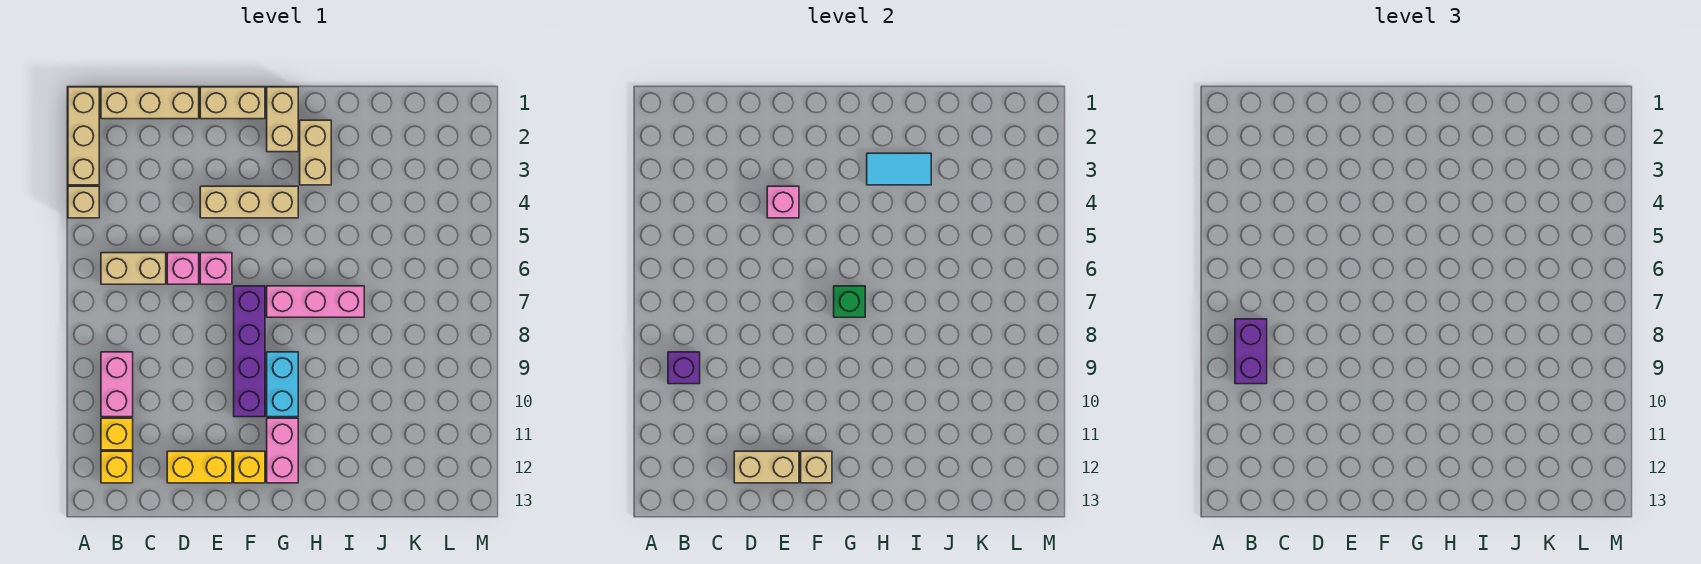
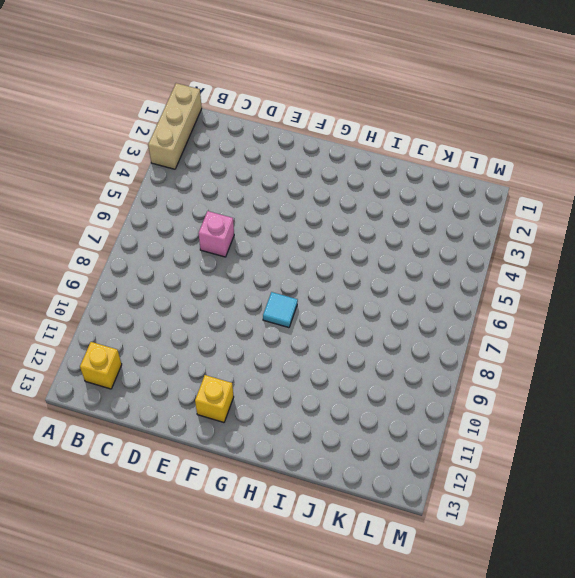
cyan 1x1 tile [263,292,298,328] -> none
none -> tan 1x1 brick [68,186,99,218]
none -> tan 1x3 brick [101,87,199,119]
none -> tan 1x2 brick [101,253,166,284]

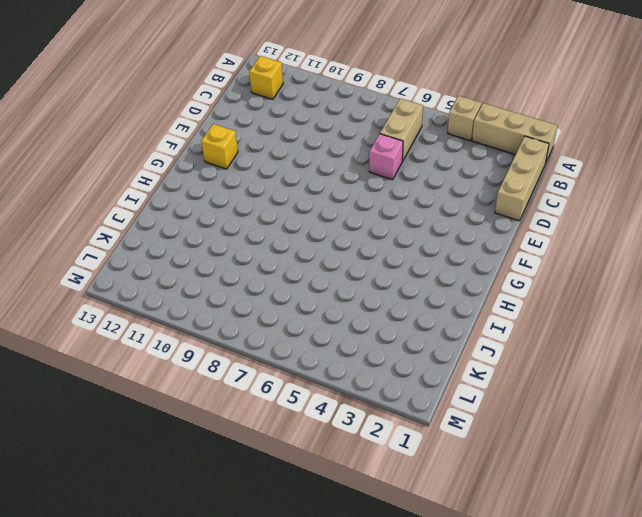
none -> pink 1x2 brick [101,352,133,417]
none -> yellow 1x1 brick [101,418,133,450]
none -> yellow 1x2 brick [167,451,232,483]

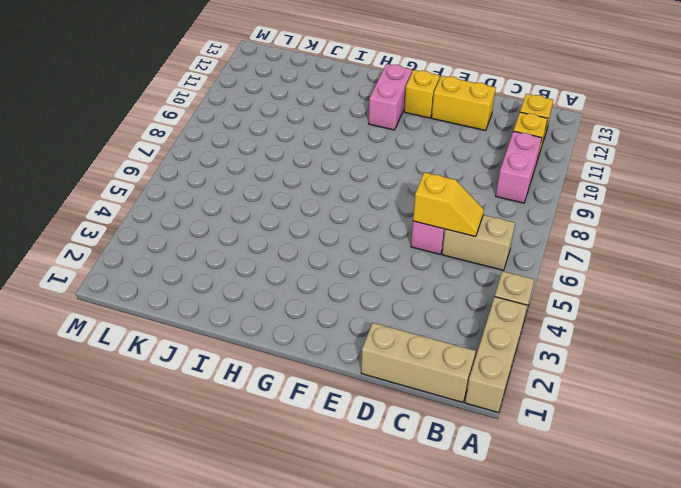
yellow 1x2 slope [413,172,484,237] -> none
none -> tan 1x2 brick [200,87,265,119]
none -> tan 1x3 brick [200,186,298,218]
none -> pink 1x1 brick [200,253,232,284]

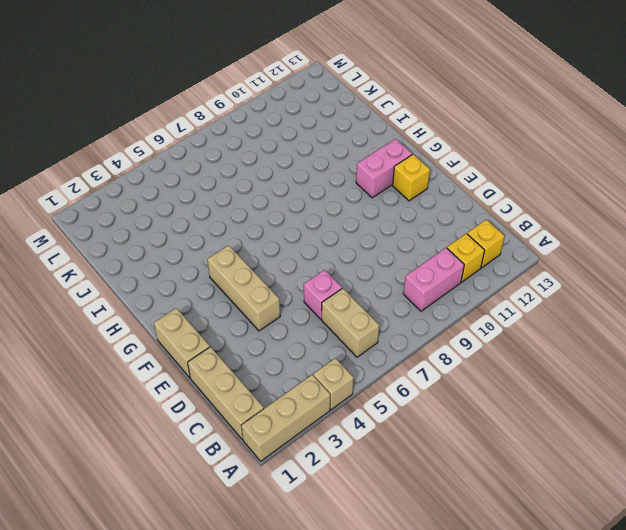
none -> yellow 1x2 brick [167,451,232,483]
none -> pink 1x1 brick [200,253,232,284]
none -> purple 1x4 brick [234,286,265,417]

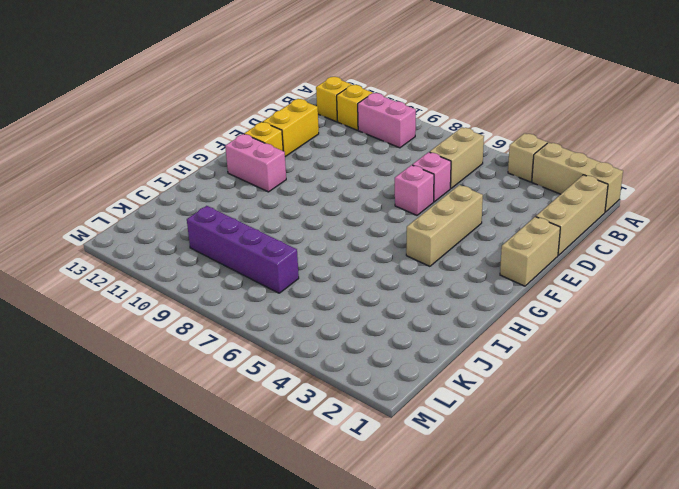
purple 1x4 brick [187,206,299,293] -> purple 1x4 brick moved to [234,286,265,417]
none -> tan 1x2 brick [267,87,298,152]
none -> pink 1x3 brick [267,286,364,317]
none -> cyan 1x2 brick [267,352,298,417]

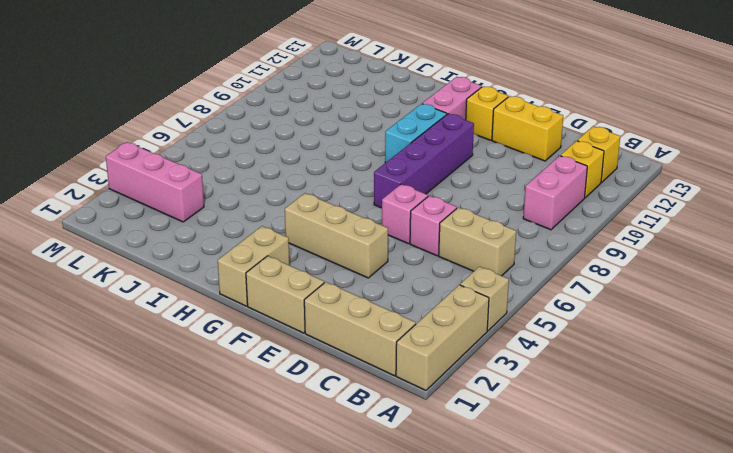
pink 1x3 brick [106,142,204,222] -> pink 1x3 brick moved to [267,286,364,317]
none -> tan 1x2 brick [300,120,331,185]
none -> purple 1x1 brick [668,352,700,384]
none -> tan 1x2 brick [734,451,799,483]

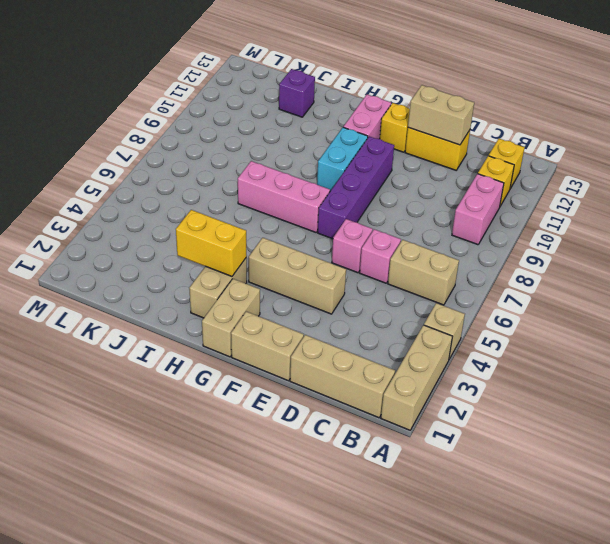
yellow 1x2 brick [176,210,247,276] -> cyan 1x2 tile [867,153,931,185]
purple 1x1 brick [279,69,315,117] -> purple 1x1 brick moved to [668,352,700,384]
none -> pink 1x1 brick [767,186,799,218]
none -> tan 1x1 brick [801,451,832,483]
none -> green 1x1 brick [834,286,865,317]

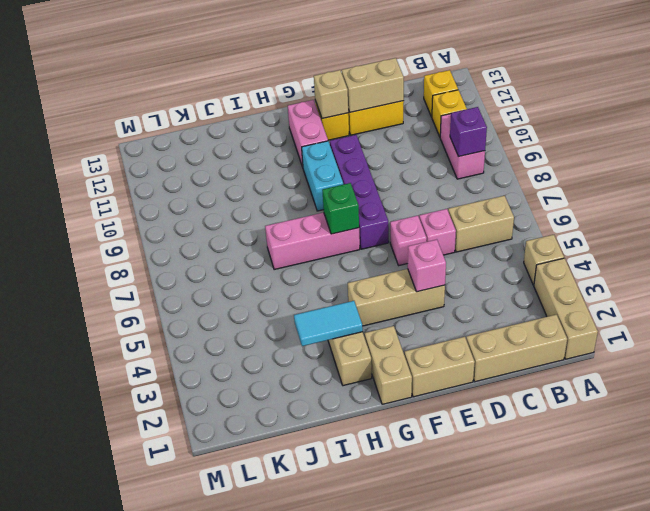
none -> purple 1x2 brick [1235,319,1267,384]

